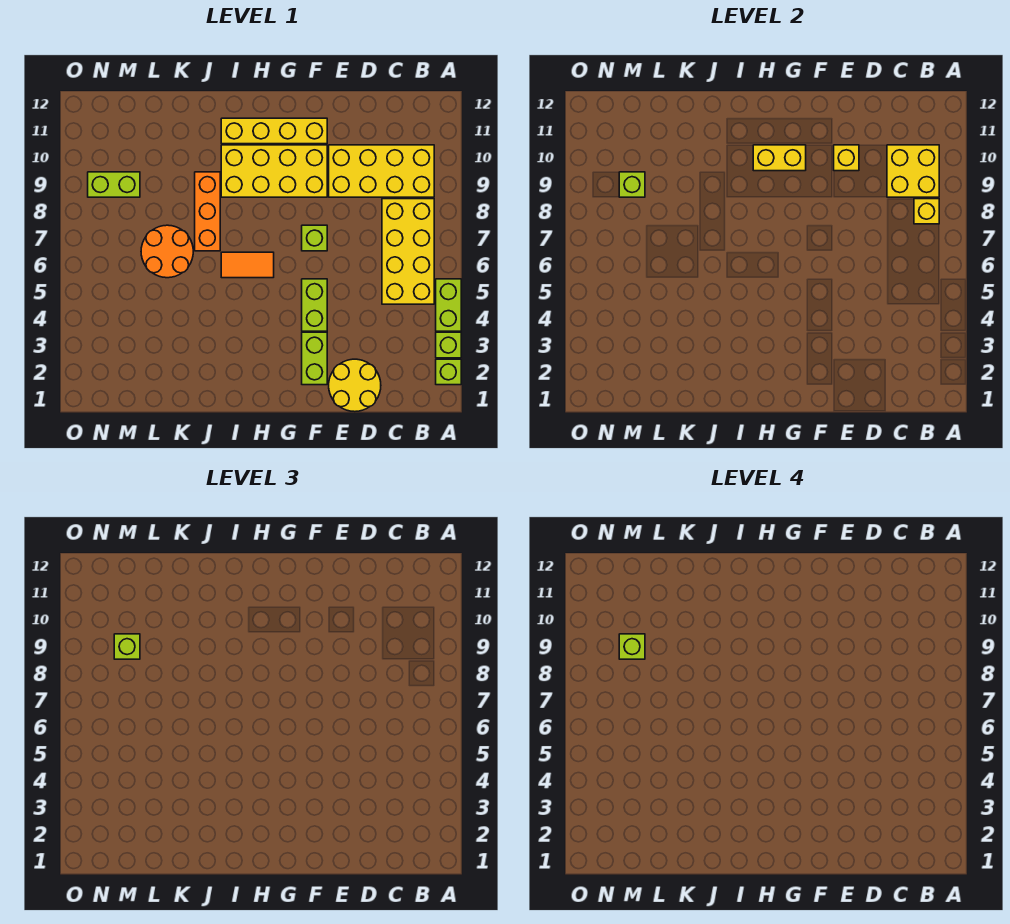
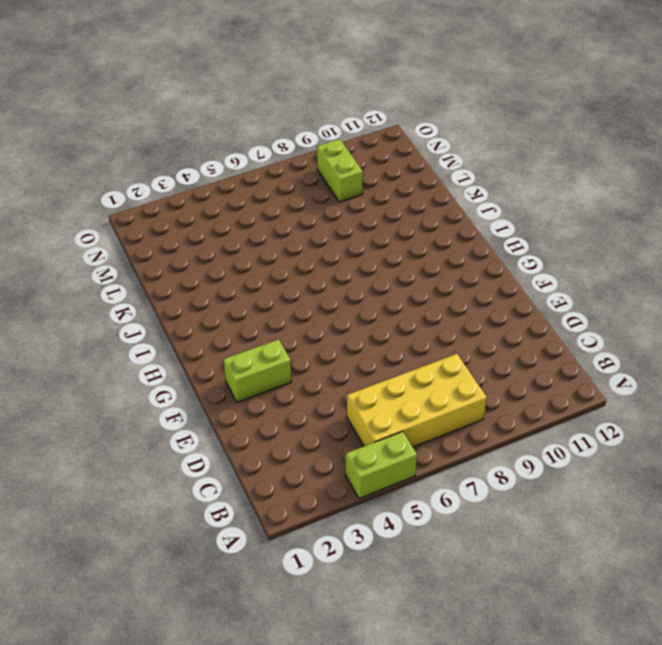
none -> lime 1x1 brick [436,359,461,385]
none -> lime 1x1 brick [436,332,461,358]
none -> yellow 2x4 brick [329,145,434,197]

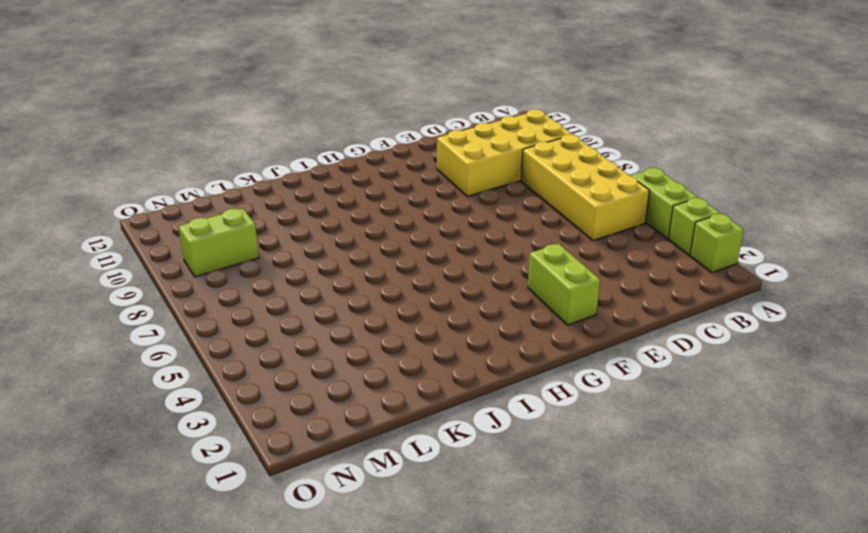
none -> yellow 2x2 round brick [329,359,381,412]
none -> lime 1x2 brick [302,279,327,331]
none -> lime 1x1 brick [302,225,327,251]

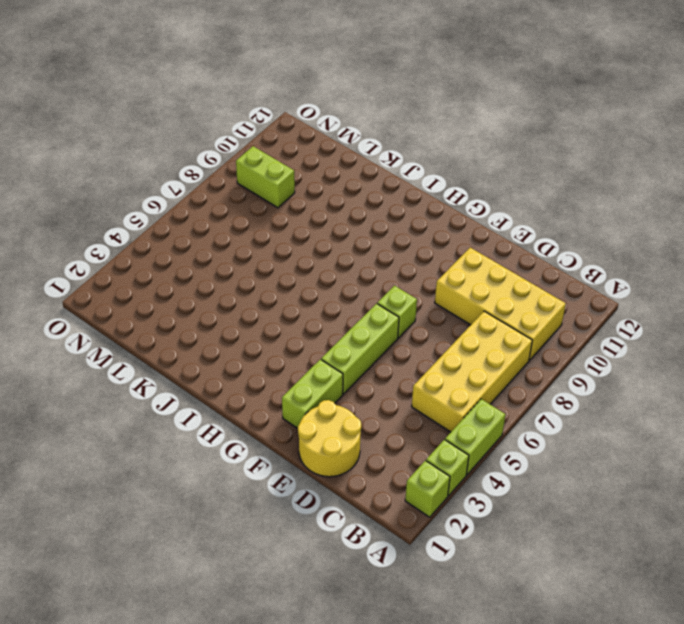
lime 1x3 brick [321,304,399,394] -> lime 1x2 brick [302,279,327,331]
none -> yellow 2x4 brick [221,145,327,197]
none -> yellow 1x4 brick [221,118,327,144]
none -> orange 1x2 tile [221,252,274,278]

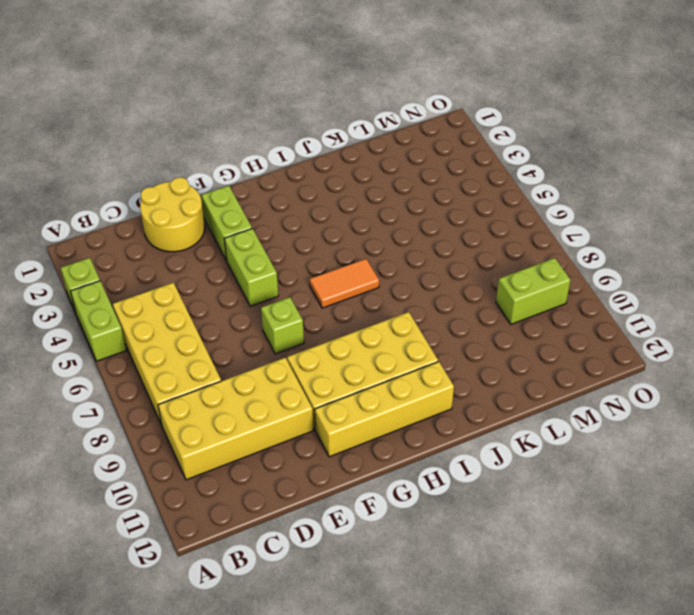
none -> lime 1x1 brick [436,359,461,385]
none -> orange 1x3 brick [195,172,220,251]
none -> orange 2x2 round brick [141,225,193,278]

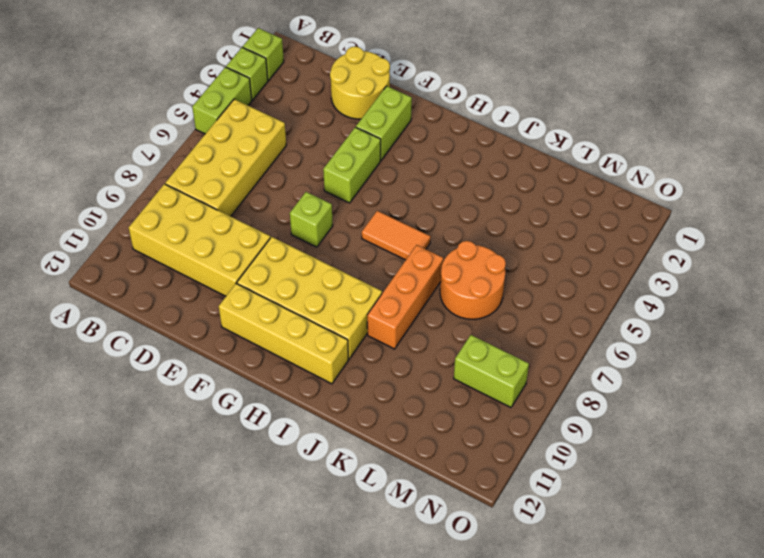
none -> yellow 1x1 brick [914,199,939,224]
none -> yellow 2x2 brick [887,145,939,197]
none -> yellow 1x1 brick [834,145,859,171]

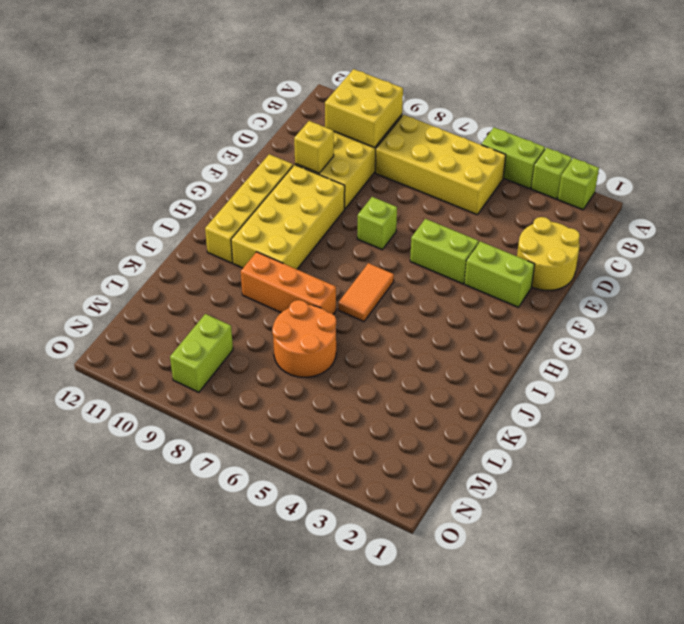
none -> yellow 1x1 brick [914,199,939,224]
none -> yellow 1x2 brick [753,145,806,171]
none -> lime 1x1 brick [619,172,645,197]

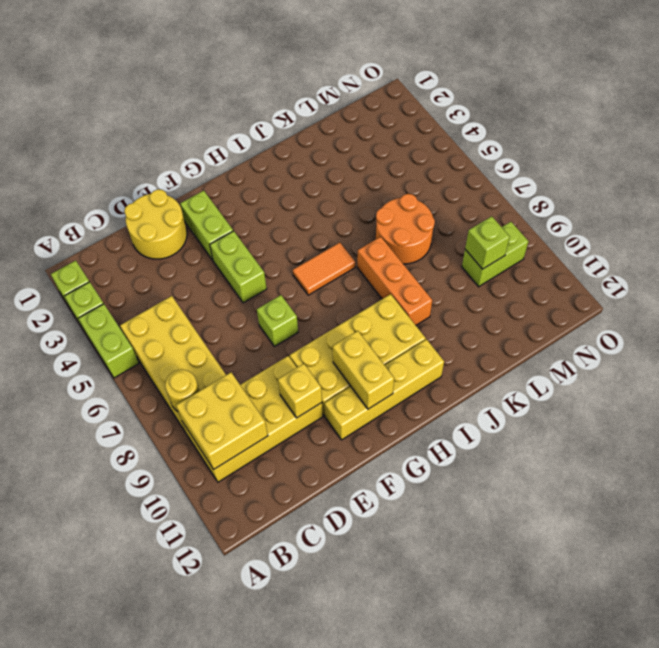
yellow 1x1 round brick [165,370,199,411] -> yellow 1x1 brick [914,199,939,224]
yellow 1x2 brick [332,331,394,409] -> yellow 1x2 brick turned to [753,145,806,171]
none -> lime 1x1 brick [114,634,140,659]
none -> lime 1x1 brick [619,634,645,659]

